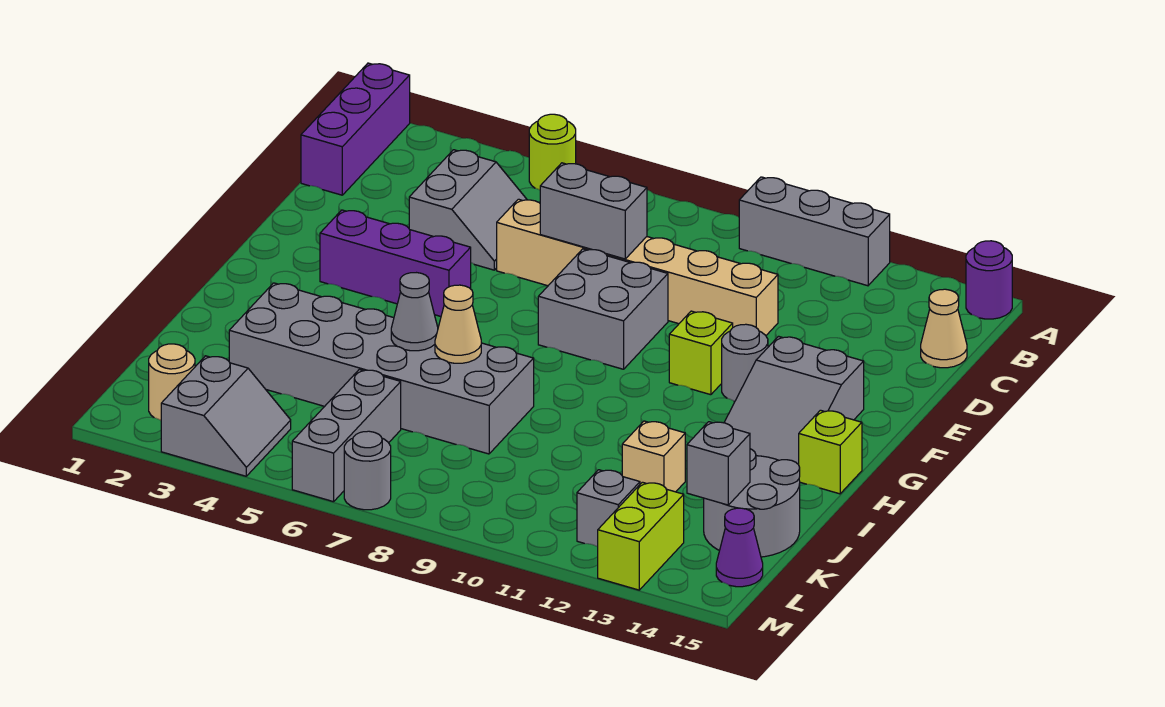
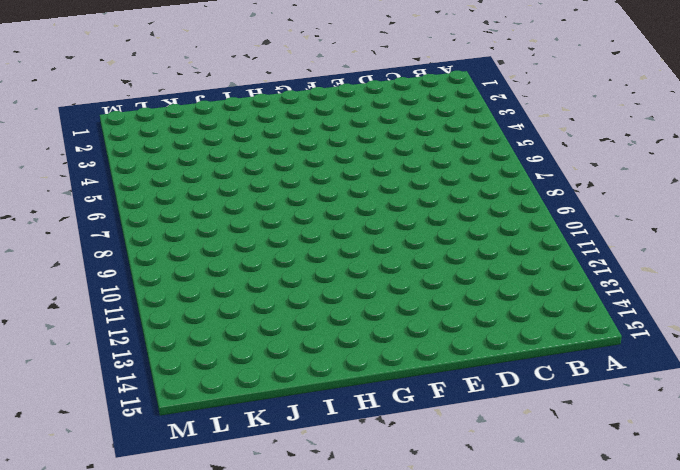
none -> purple 1x3 brick [301,63,410,195]
none -> lime 1x1 round brick [529,114,576,190]
none -> grey 1x3 brick [739,177,890,286]

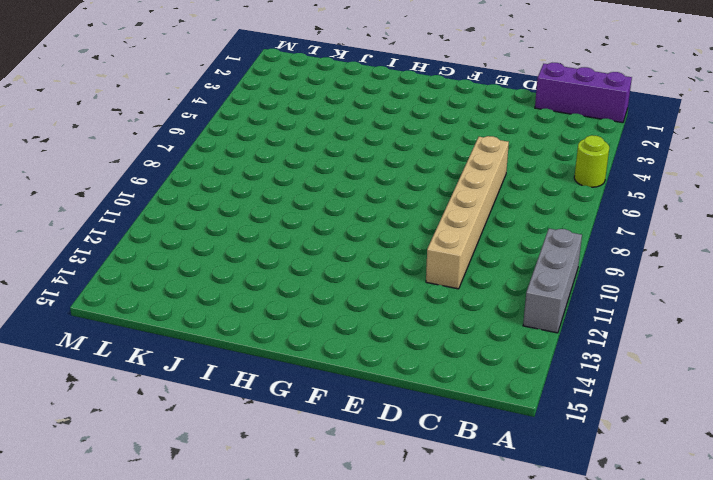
none -> purple 1x1 round brick [966,241,1012,319]
none -> grey 2x2 slope [409,150,527,270]
none -> tan 1x1 cone [921,289,967,368]

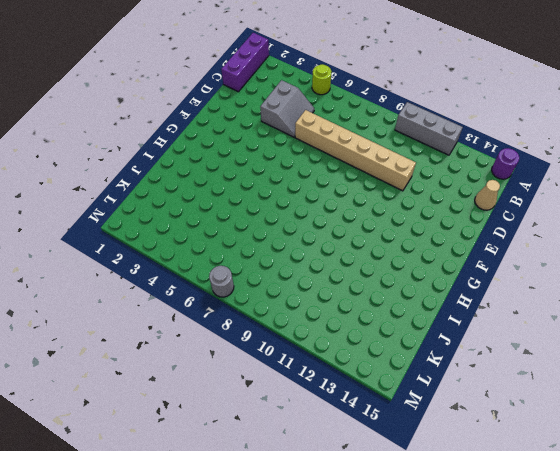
none -> grey 2x2 brick [538,249,668,369]
none -> purple 1x3 brick [320,210,471,316]
none -> lime 1x1 brick [669,311,733,395]

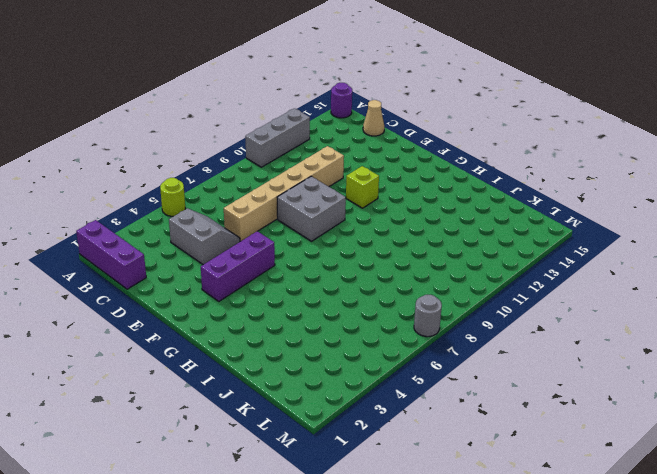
none -> grey 1x1 round brick [722,324,768,402]
none -> grey 2x3 slope [724,336,864,465]
none -> lime 1x1 brick [799,410,862,494]

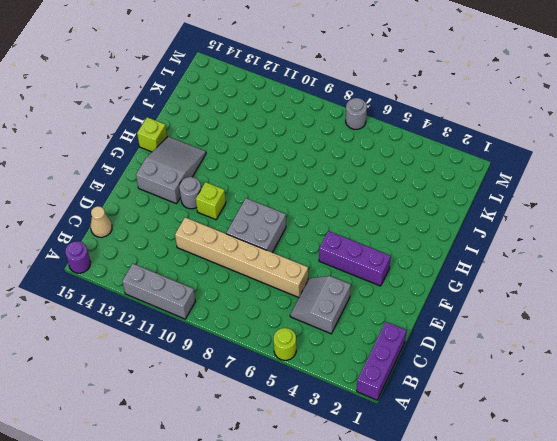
none -> grey 2x6 brick [229,283,534,454]
none -> tan 1x1 brick [622,421,685,492]
none -> grey 2x2 round brick [704,449,800,557]

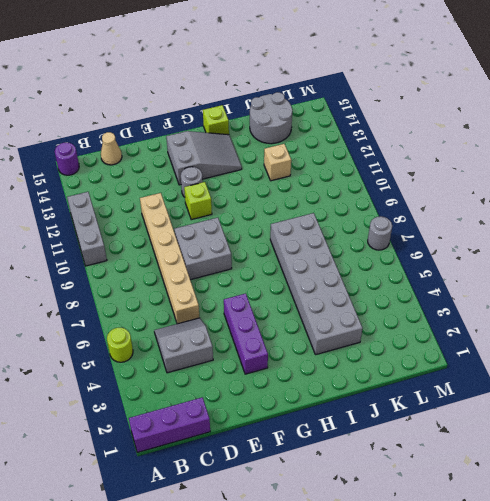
none -> grey 1x3 brick [292,369,401,502]
none -> tan 1x1 round brick [149,344,195,420]
none -> grey 2x2 slope [161,356,291,476]

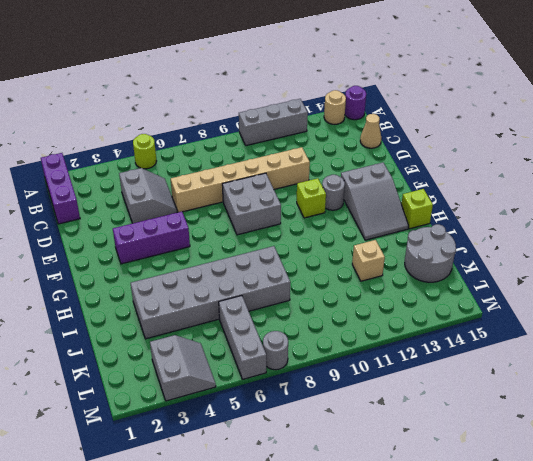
tan 1x1 round brick [324,90,346,124] -> tan 1x1 round brick moved to [149,344,195,420]
none -> grey 1x1 brick [577,470,640,547]
none -> lime 1x2 brick [598,482,684,590]
none -> purple 1x1 cone [716,508,763,587]

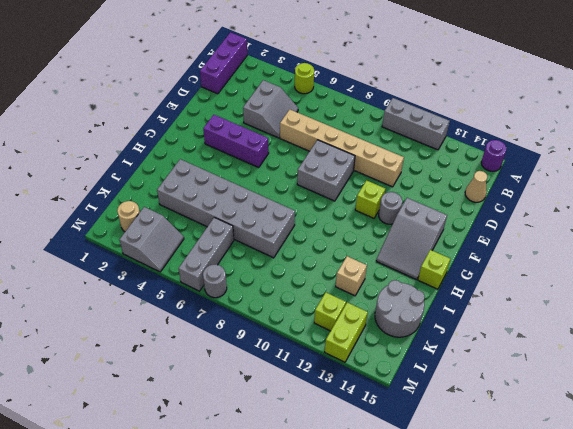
lime 1x1 brick [314,293,346,331] -> grey 1x1 brick [577,470,640,547]
none -> purple 1x1 cone [716,508,763,587]
none -> grey 1x2 brick [540,163,647,259]
none -> grey 1x1 cone [391,273,438,351]

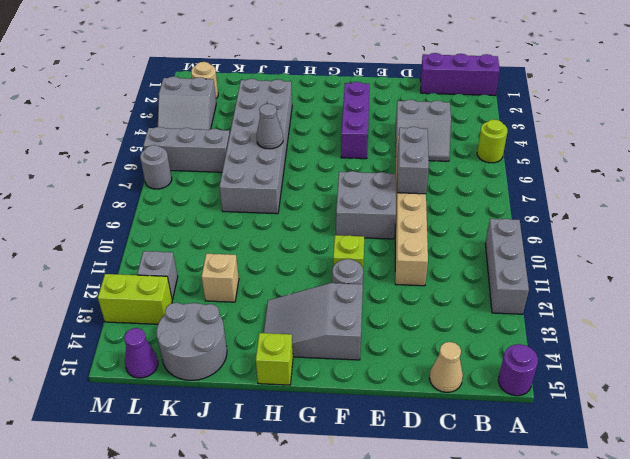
none -> tan 1x1 cone [435,285,481,363]
none -> grey 1x1 brick [687,422,750,505]

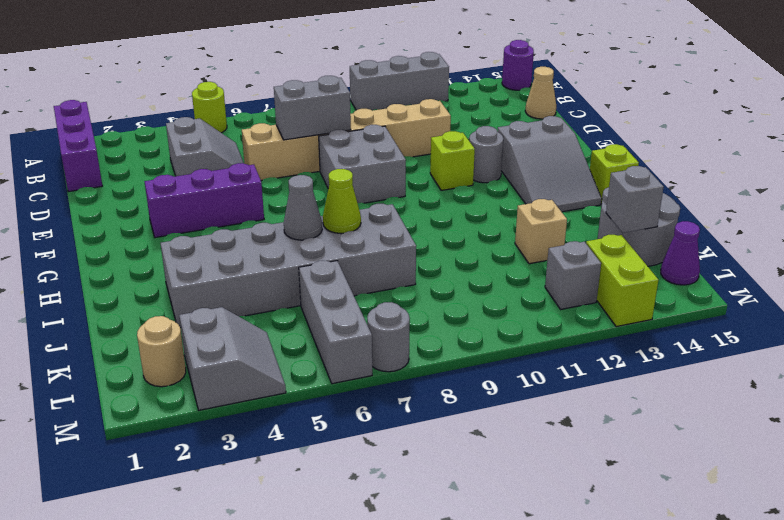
lime 1x1 cone [323,169,361,234] -> tan 1x1 cone [435,285,481,363]

